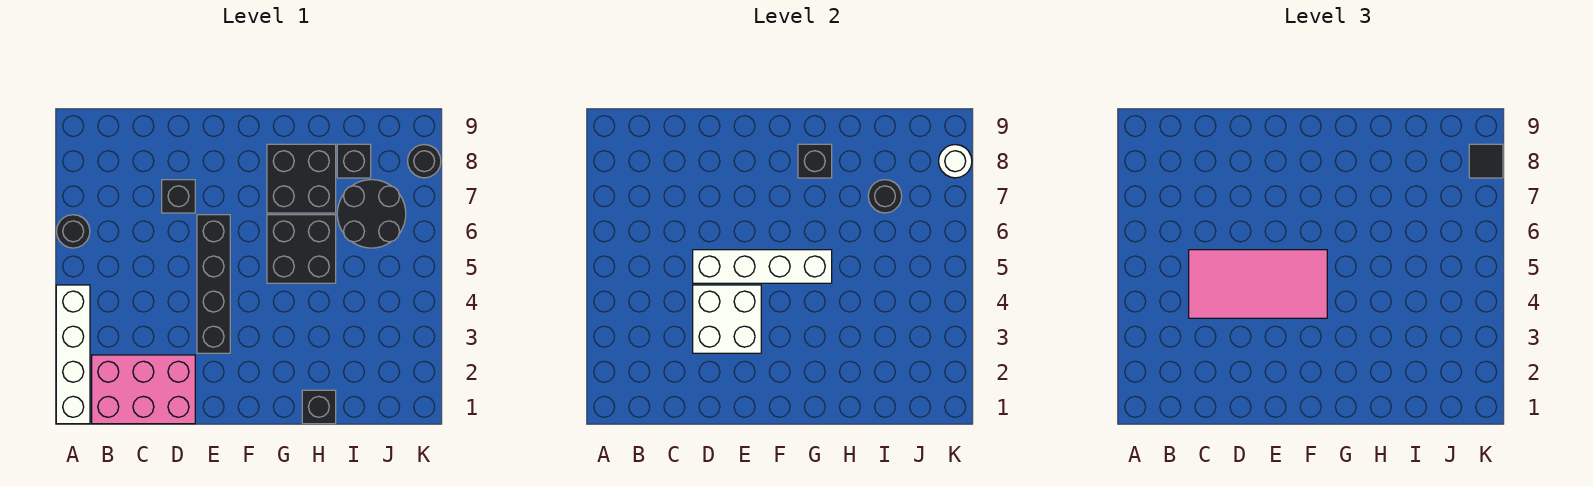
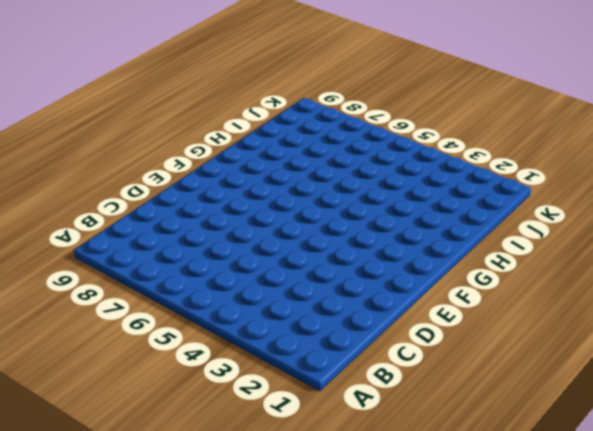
none -> white 1x4 brick [56,285,90,424]
none -> black 1x1 round brick [57,215,90,248]
none -> pink 2x3 brick [92,355,195,424]

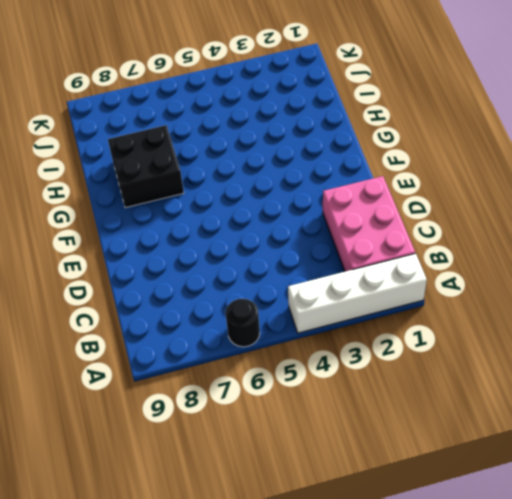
none -> black 1x1 brick [162,180,195,213]
none -> black 1x4 brick [197,215,230,353]
none -> black 2x2 brick [267,215,336,283]

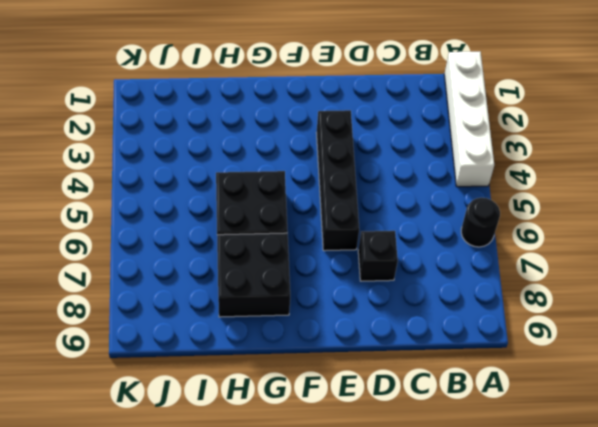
none -> pink 2x3 brick [92,355,195,424]
none -> black 1x1 brick [302,390,336,424]
none -> black 2x2 round brick [337,180,406,248]

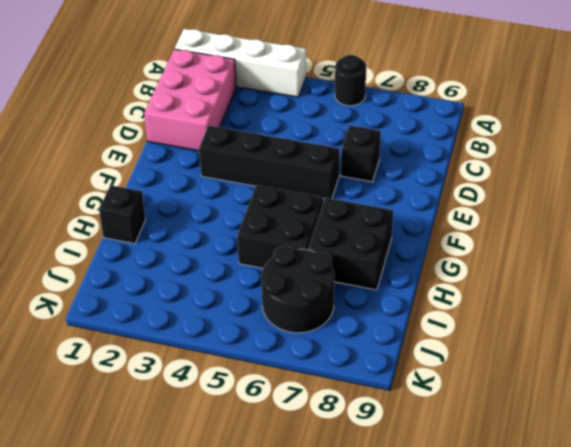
none -> black 1x1 brick [337,144,371,178]
none -> black 1x1 round brick [408,145,441,178]
none -> white 2x2 brick [693,285,761,353]

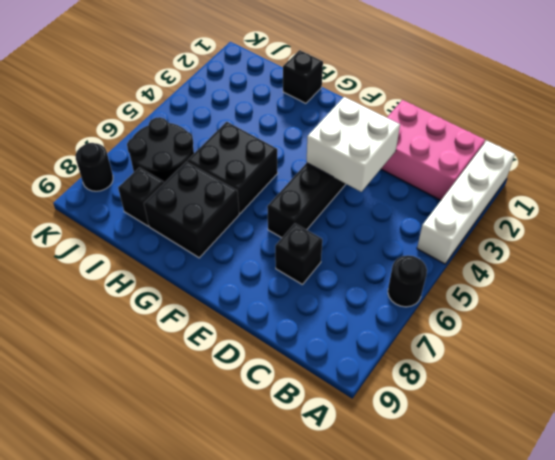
none -> white 1x4 brick [693,250,832,283]
none -> black 1x1 brick [798,144,832,178]
none -> black 1x1 round brick [868,180,902,213]

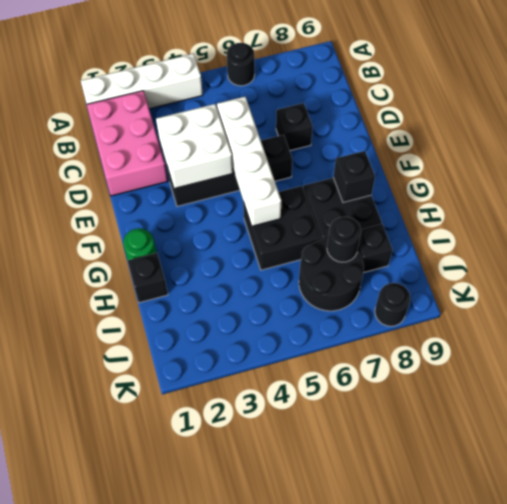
green 1x1 round brick [123,228,156,260] -> none
none -> white 1x1 round brick [939,145,972,178]
none -> pink 2x4 tile [1189,250,1327,318]
none -> black 1x1 tile [1469,144,1503,178]

